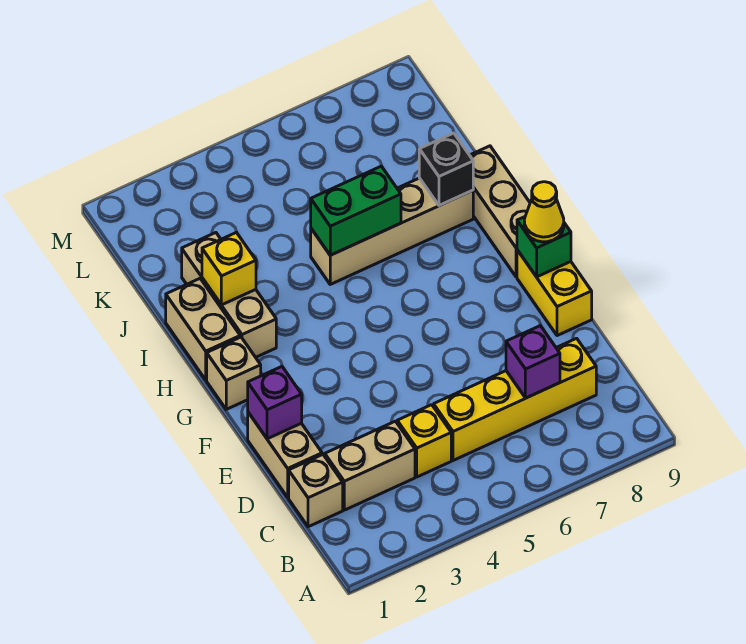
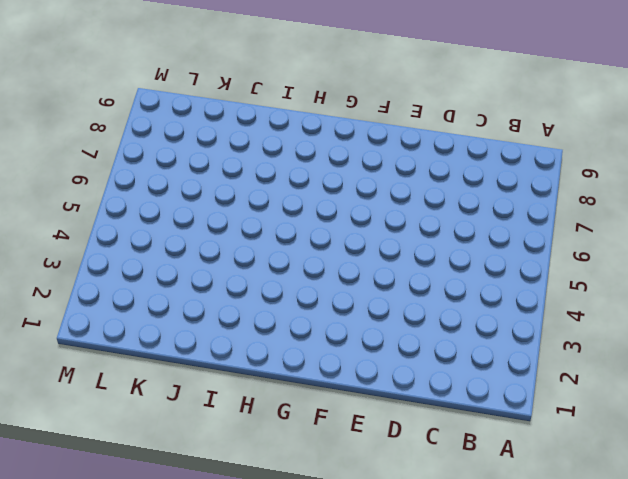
none -> tan 1x1 brick [289,454,343,527]
none -> tan 1x2 brick [325,421,415,510]
none -> yellow 1x1 brick [397,405,451,477]

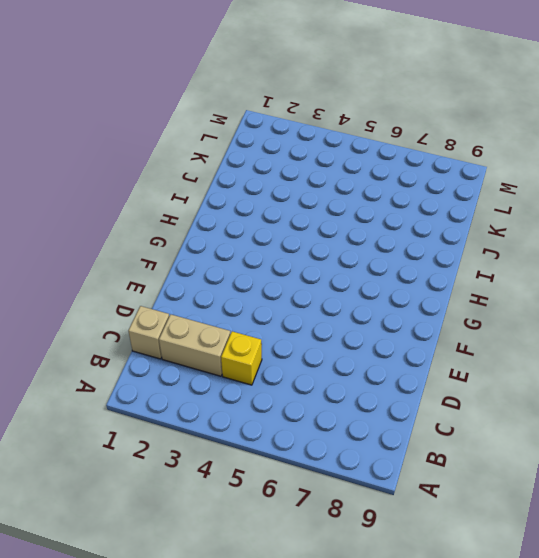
none -> yellow 1x4 brick [434,338,596,460]
none -> tan 1x2 brick [248,412,322,497]
none -> yellow 1x2 brick [517,250,592,336]

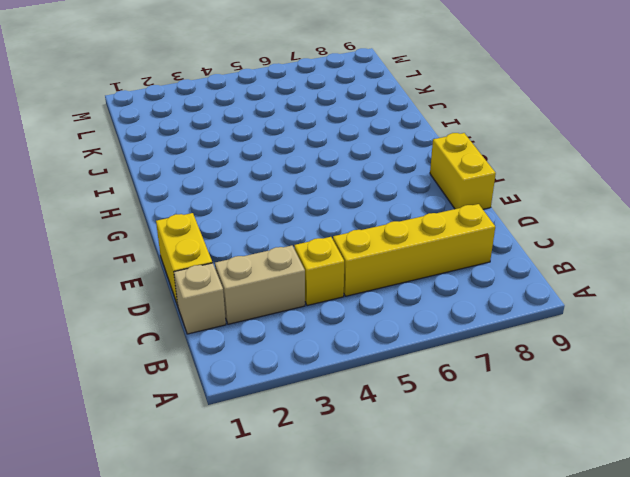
yellow 1x2 brick [156,213,212,305] -> tan 1x2 brick [248,412,322,497]
none -> tan 1x1 brick [207,337,261,409]
none -> tan 1x3 brick [470,146,530,277]
none -> tan 1x2 brick [166,279,240,380]

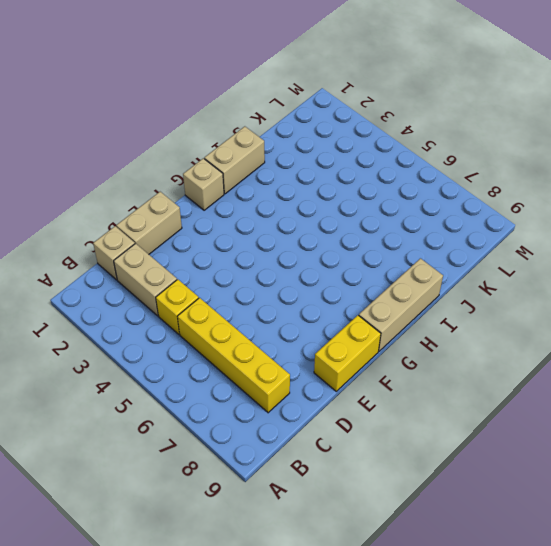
none -> tan 1x3 brick [182,233,276,357]
none -> tan 1x4 brick [311,178,473,284]
none -> purple 1x1 brick [506,325,560,398]

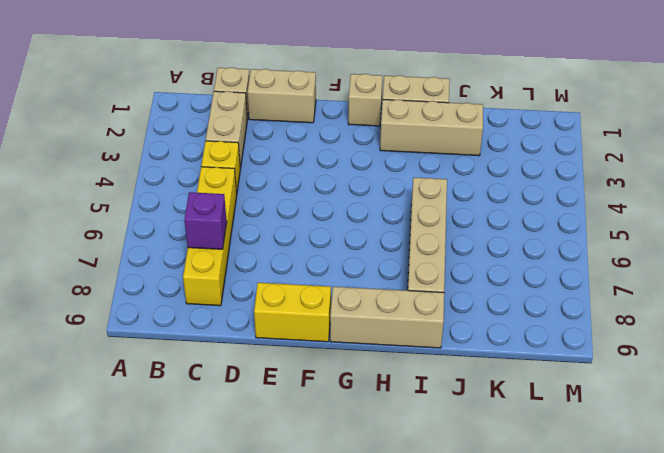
none -> purple 1x1 brick [248,367,302,439]
none -> green 1x1 brick [517,217,571,277]
none -> yellow 1x1 brick [202,232,256,305]

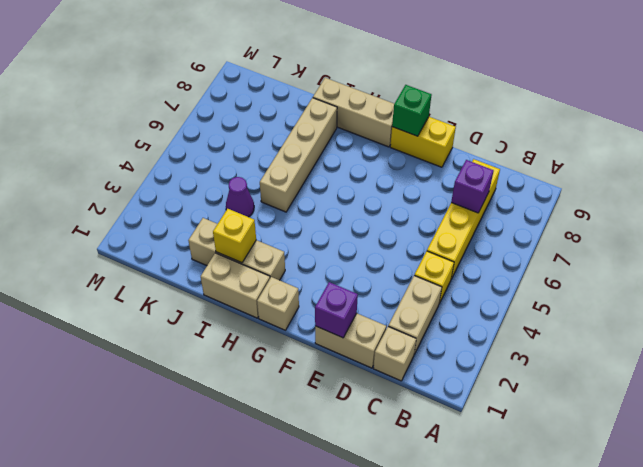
purple 1x1 cone [226,177,254,217] -> none
none -> green 1x2 brick [311,166,401,255]
none -> black 1x1 brick [419,133,473,206]
none -> yellow 1x1 cone [524,182,564,242]

